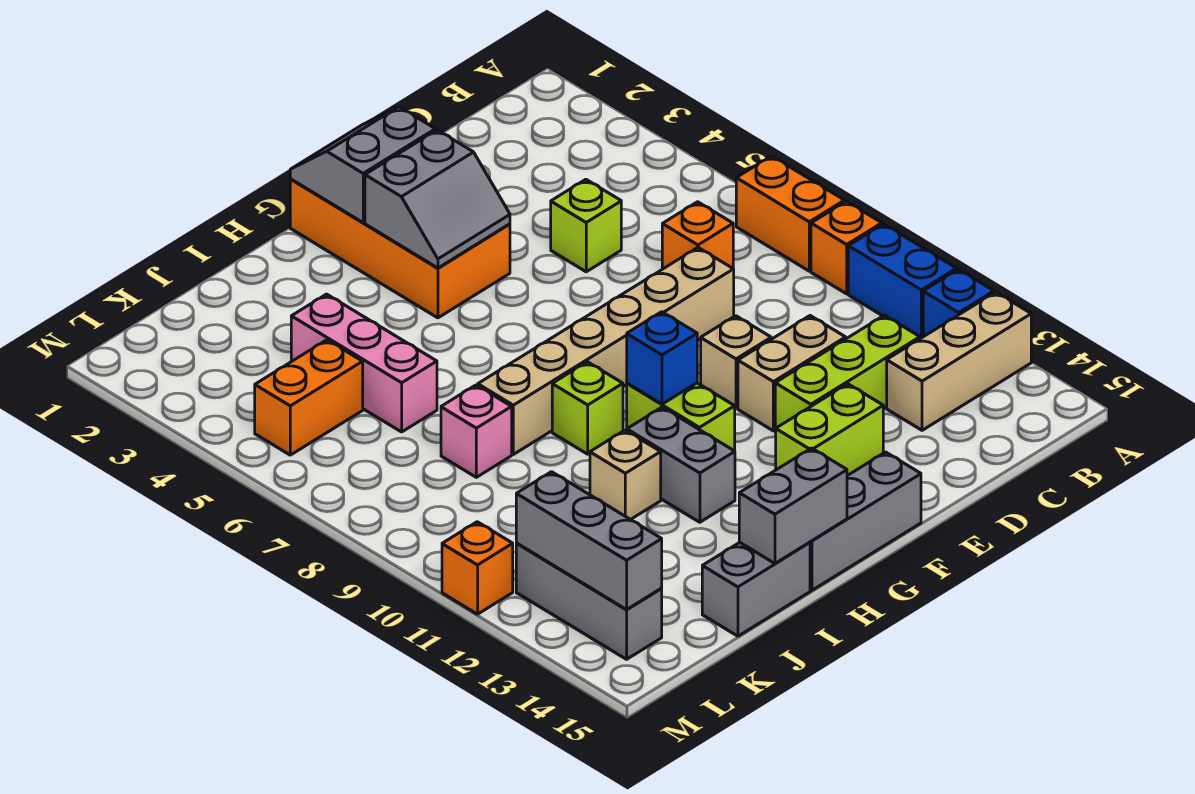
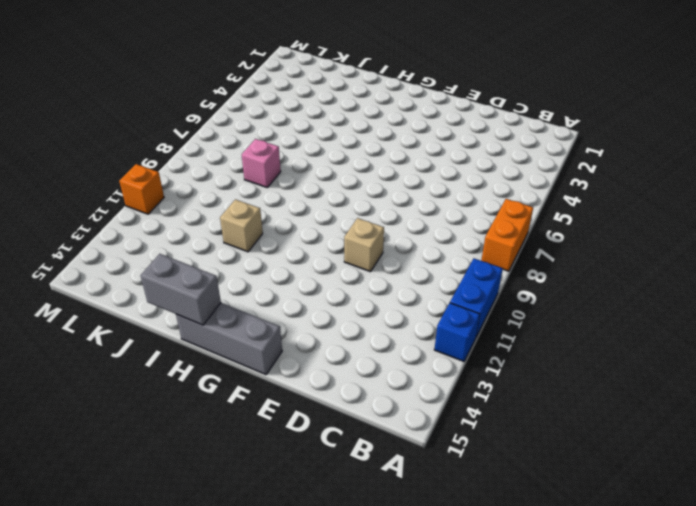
none -> orange 1x1 brick [811,201,882,294]
none -> tan 1x3 brick [887,292,1031,430]
none -> orange 1x1 brick [662,202,733,269]

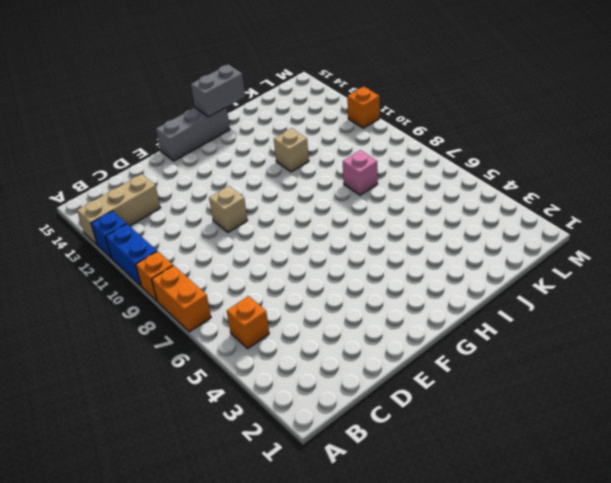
orange 1x1 brick [227,296,269,349] -> orange 1x1 brick moved to [662,202,733,269]
none -> lime 1x3 brick [775,315,920,432]
none -> lime 1x1 brick [551,179,621,272]
none -> tan 1x6 brick [478,248,734,454]

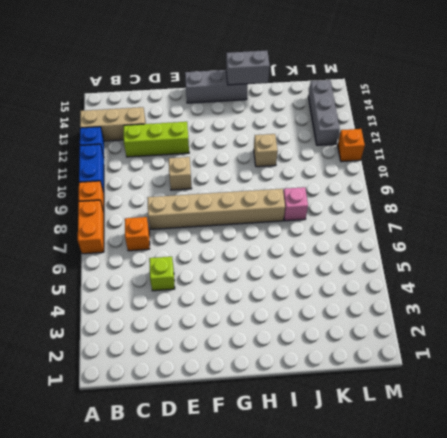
none -> tan 1x2 brick [738,316,846,431]
none -> lime 1x2 brick [776,384,883,476]
none -> orange 2x4 brick [290,179,510,318]

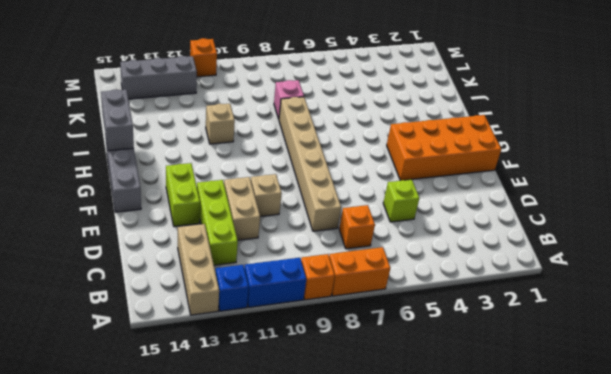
none -> lime 1x2 brick [627,383,735,451]
none -> lime 1x1 brick [552,362,623,454]
none -> grey 1x2 brick [627,407,735,522]

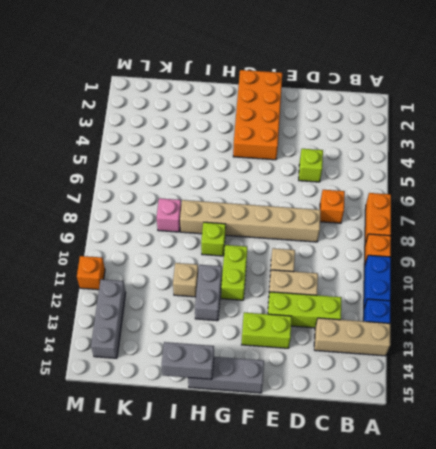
none -> grey 1x2 brick [702,542,810,636]
none -> pink 1x3 brick [291,294,437,432]
none -> orange 1x2 brick [255,340,363,455]

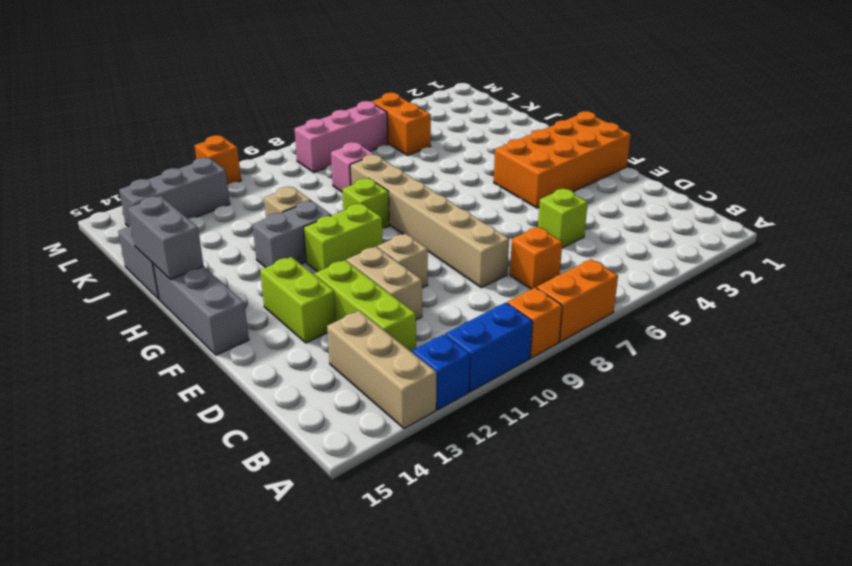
pink 1x3 brick [295,101,388,172] -> pink 1x3 brick moved to [291,294,437,432]
none -> grey 2x2 slope [290,107,435,222]
none -> grey 2x2 slope [365,130,510,268]
none -> blue 1x1 brick [627,312,697,404]

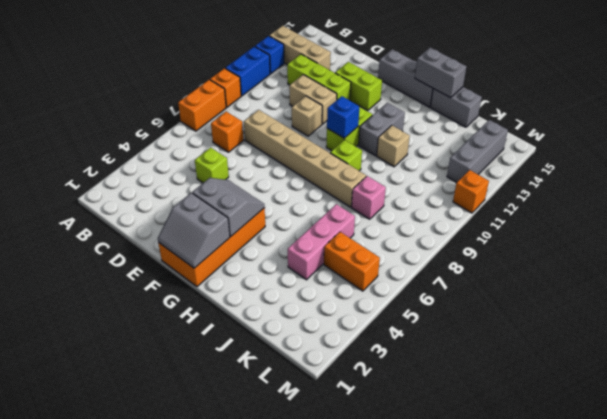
none -> grey 1x3 brick [516,472,662,609]

